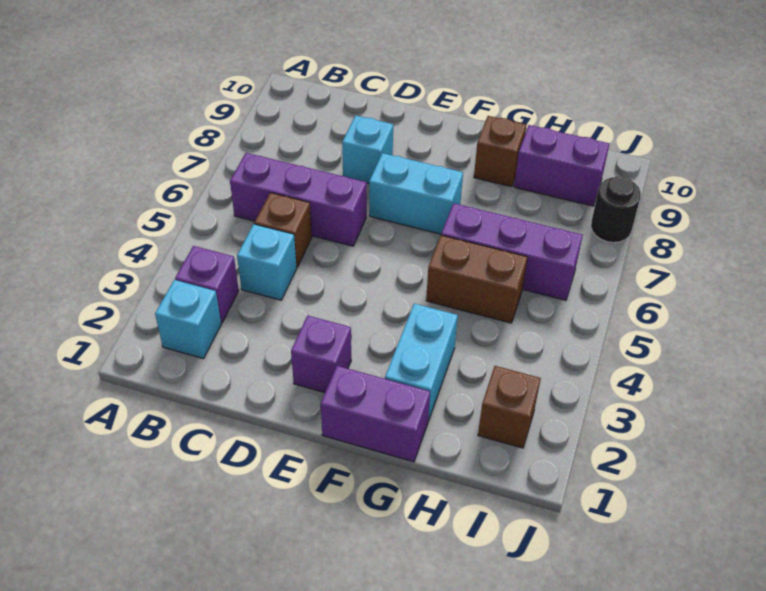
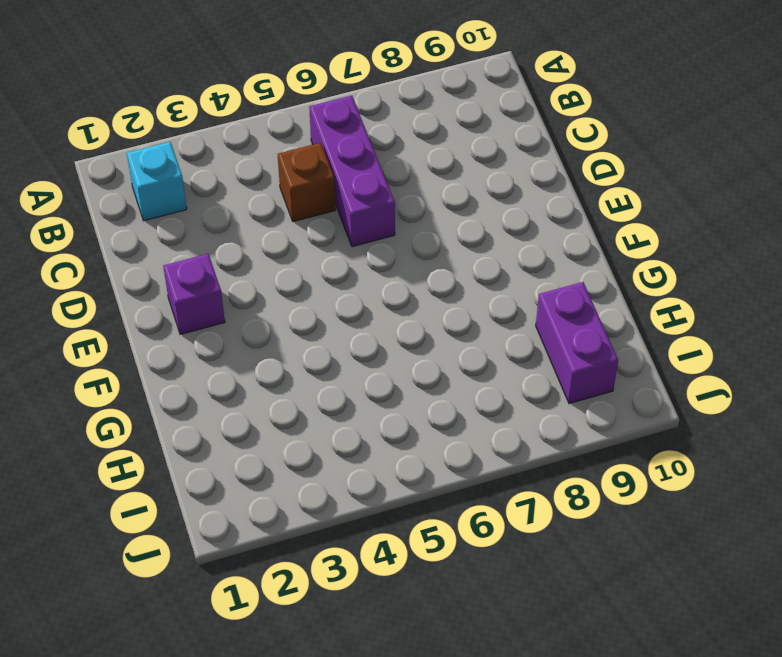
none -> purple 1x1 brick [175,246,239,323]
none -> cyan 1x1 brick [237,224,297,300]
none -> cyan 1x1 brick [342,115,393,184]

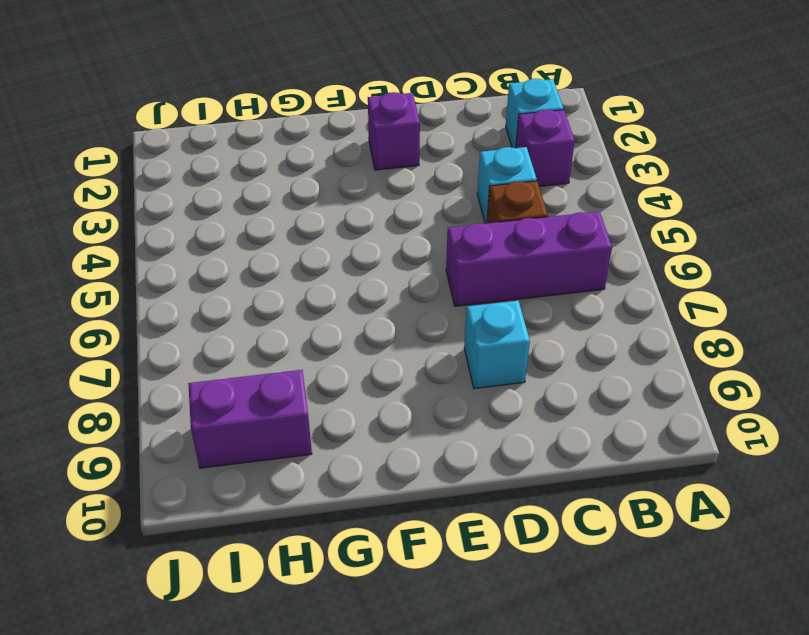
none -> cyan 1x2 brick [369,153,463,234]
none -> purple 1x2 brick [321,366,430,462]
none -> cyan 1x2 brick [385,304,458,421]

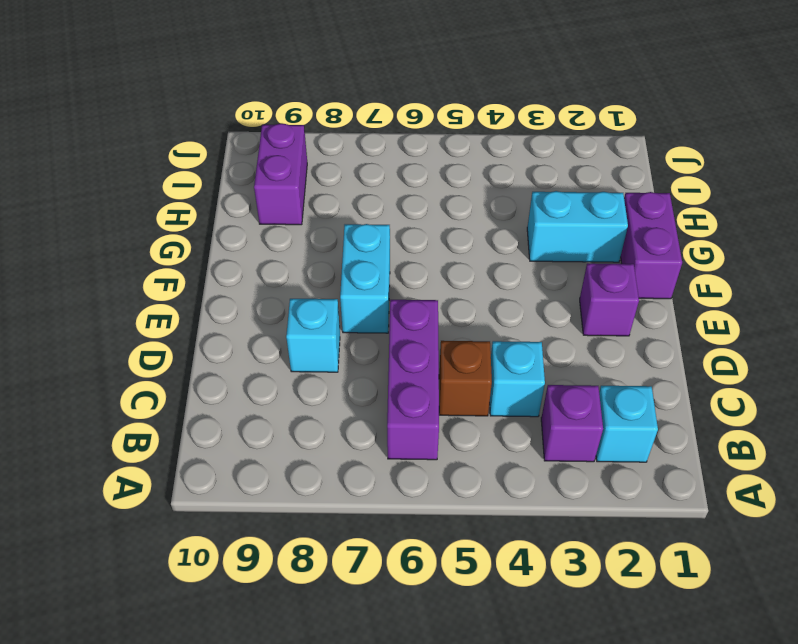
none -> brown 1x2 brick [426,235,527,323]
none -> purple 1x3 brick [441,203,583,300]
none -> brown 1x1 brick [474,116,526,187]

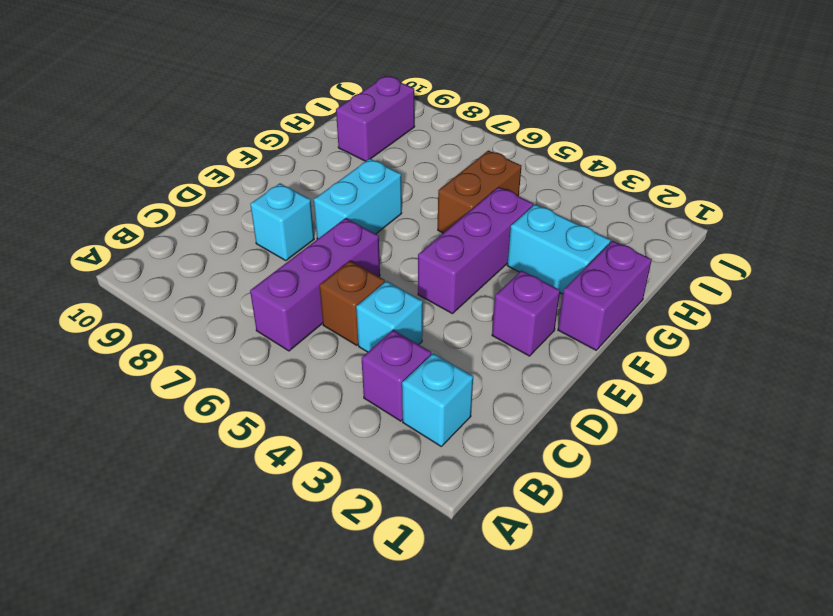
purple 1x3 brick [418,187,533,314] -> purple 1x3 brick moved to [441,203,583,300]
none -> brown 1x1 brick [474,116,526,187]
none -> brown 1x1 brick [478,366,541,448]
none -> black 1x1 round brick [591,176,641,243]

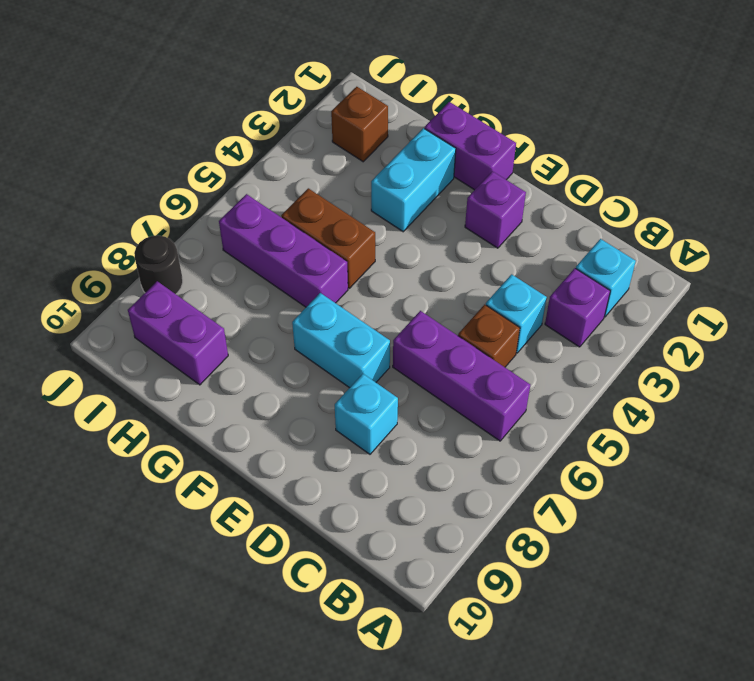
none -> brown 1x1 brick [474,116,526,187]

